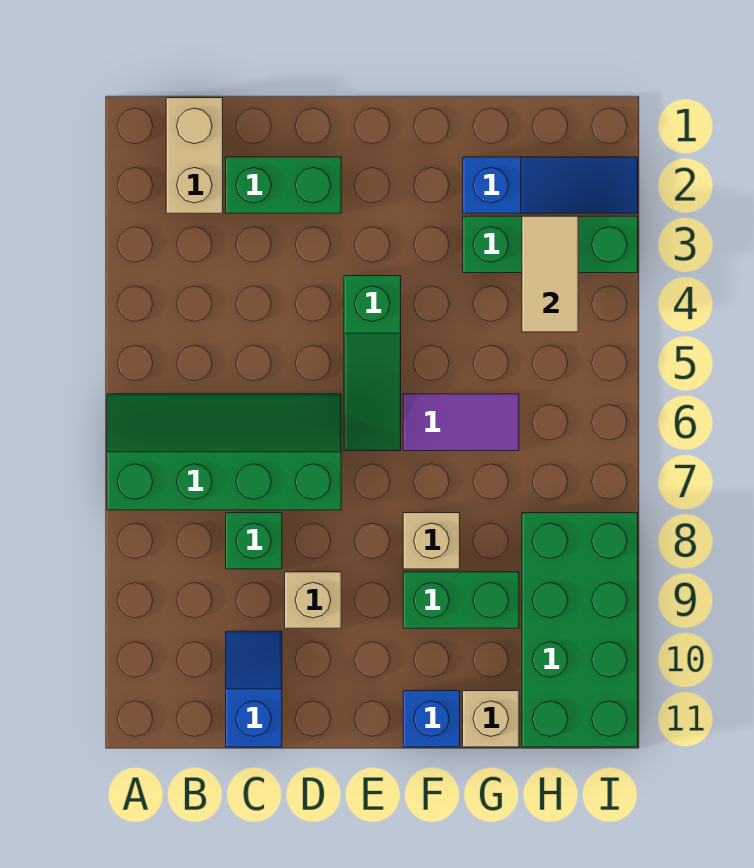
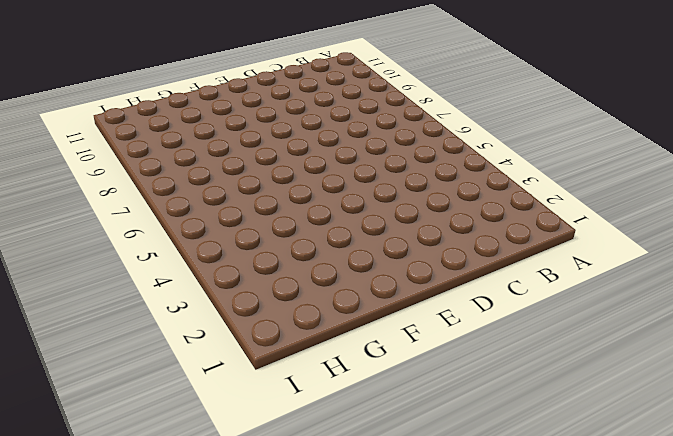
none -> green 2x4 slope [107,394,341,510]
none -> tan 1x2 brick [166,98,223,213]
none -> green 1x2 brick [226,157,341,213]

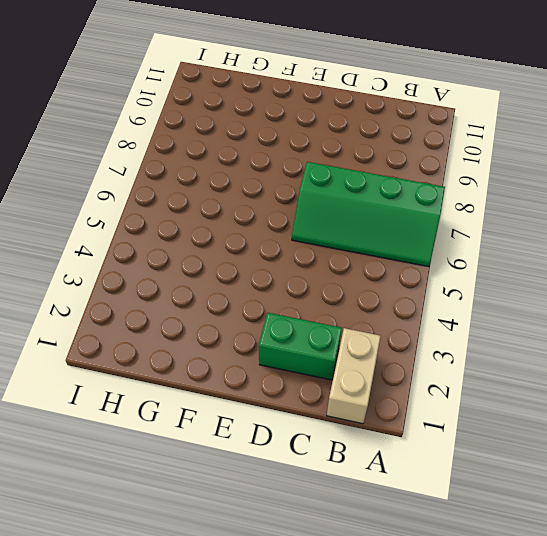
none -> green 1x1 brick [226,513,282,569]
none -> blue 1x2 slope [226,631,282,747]
none -> tan 1x1 brick [285,572,341,628]

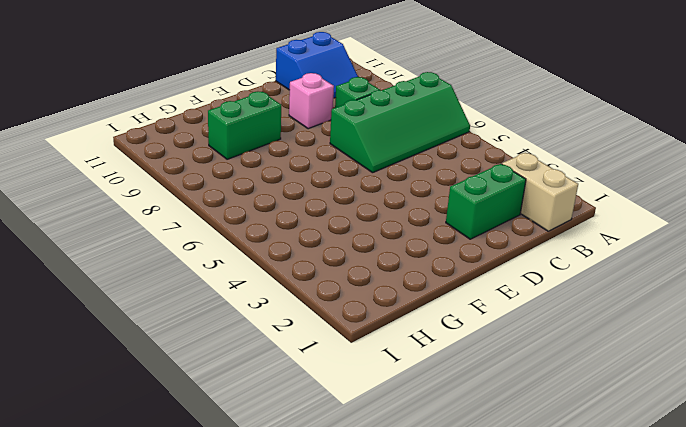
blue 2x2 slope [276,32,358,98] -> blue 1x2 slope [226,631,282,747]
pink 1x1 brick [289,73,334,129] -> tan 1x1 brick [285,572,341,628]
none -> green 1x3 slope [344,276,401,451]
none -> purple 1x2 tile [403,394,519,451]
none -> tan 1x1 brick [403,513,460,569]

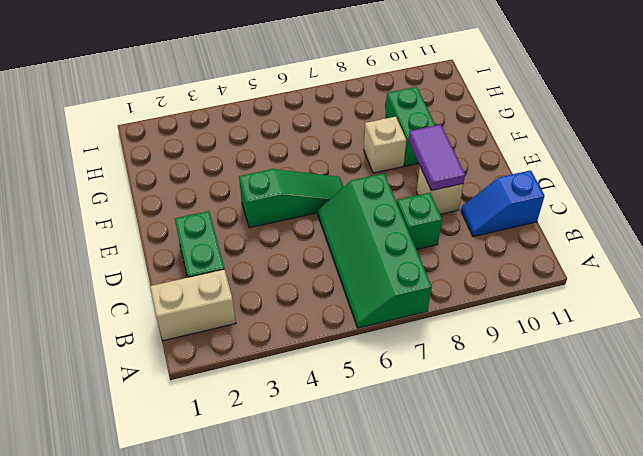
purple 1x2 tile [409,124,465,191] -> purple 1x2 tile moved to [403,394,519,451]
none -> blue 1x1 brick [403,691,460,747]
none -> blue 1x3 slope [463,157,638,213]
none -> green 1x3 brick [463,216,638,273]

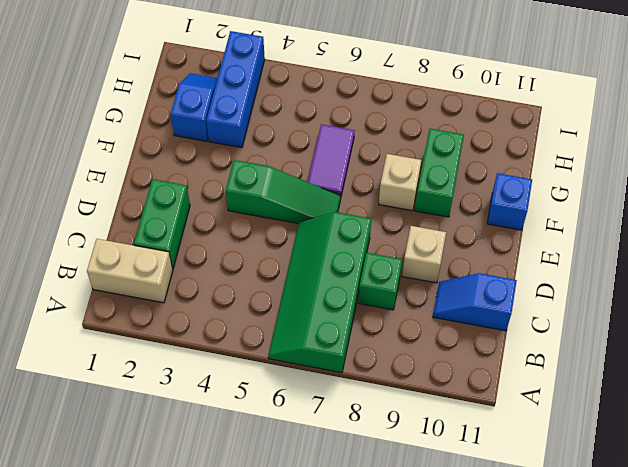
blue 1x2 slope [170,73,217,141] -> blue 1x3 slope [463,157,638,213]
blue 1x3 brick [206,31,265,148] -> green 1x3 brick [463,216,638,273]
none -> tan 1x1 brick [463,691,519,747]
none -> green 2x4 brick [522,513,638,747]
none -> tan 1x2 tile [522,216,578,332]

